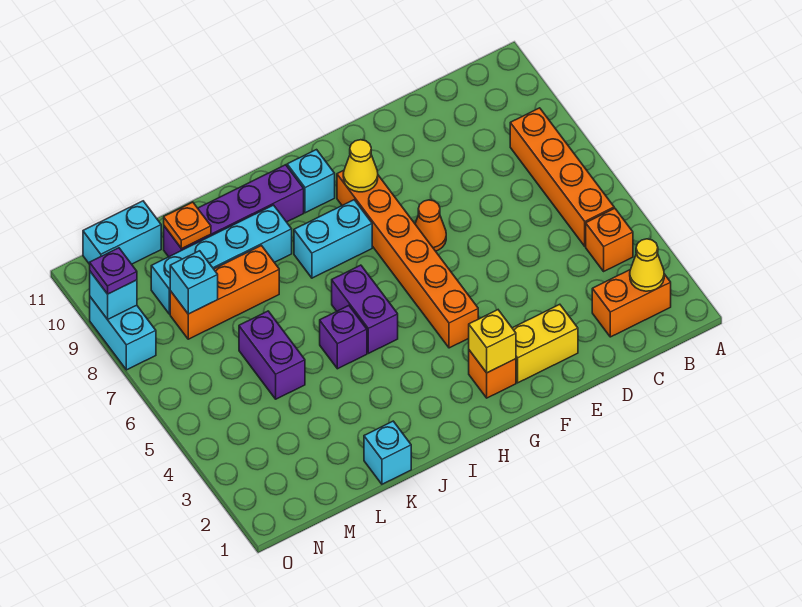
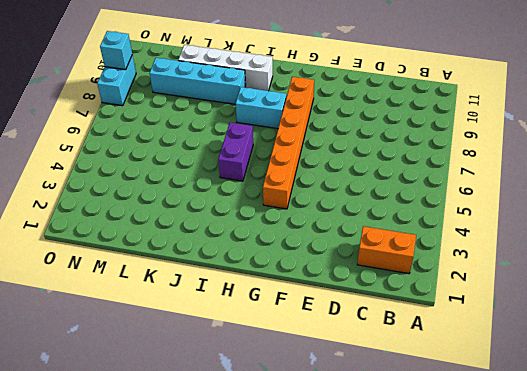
white 1x4 brick [178,45,273,91] -> purple 1x4 brick [164,165,304,257]
none -> orange 1x1 brick [586,208,633,271]
none -> orange 1x4 brick [510,108,614,246]
none -> yellow 1x2 brick [512,304,578,383]

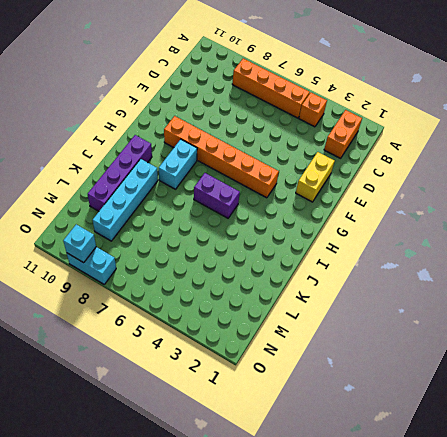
none -> orange 1x1 cone [415,200,446,251]
none -> orange 1x1 brick [469,350,516,398]
none -> cyan 1x1 brick [287,150,335,213]

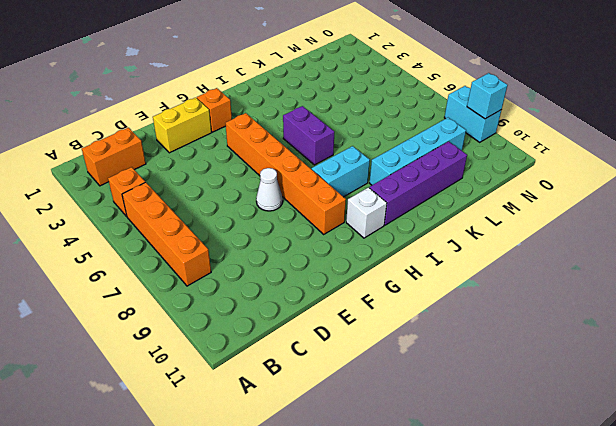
white 1x1 cone [256,168,283,211] -> orange 1x1 cone [415,200,446,251]
white 1x1 brick [346,187,387,238] -> cyan 1x1 brick [287,150,335,213]
none -> purple 1x1 brick [320,306,367,369]
none -> cyan 1x1 brick [364,421,411,484]
none -> orange 1x3 brick [170,246,279,339]

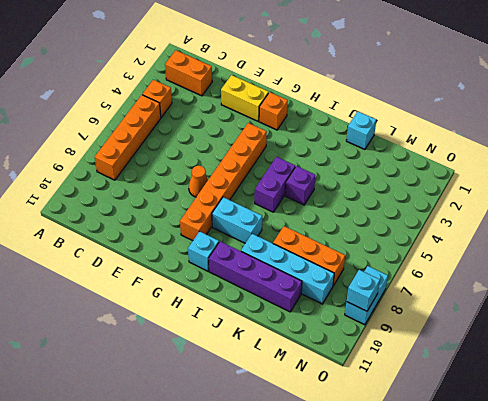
none -> purple 1x2 brick [239,311,305,399]
none -> cyan 1x2 brick [83,201,161,264]
none -> yellow 1x1 cone [630,239,664,291]

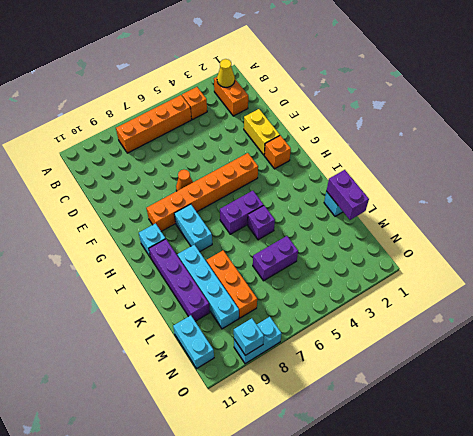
purple 1x2 brick [327,170,369,220] -> none
none -> yellow 1x1 brick [469,310,516,373]
none -> yellow 1x1 cone [343,140,378,192]
none -> orange 1x1 plate [164,202,211,249]

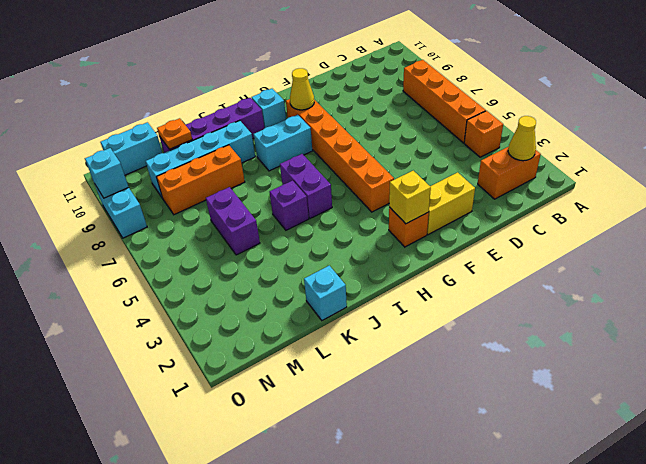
none -> orange 1x1 cone [415,200,446,251]
none -> cyan 1x1 brick [170,251,218,314]
none -> purple 1x1 plate [90,248,137,294]

